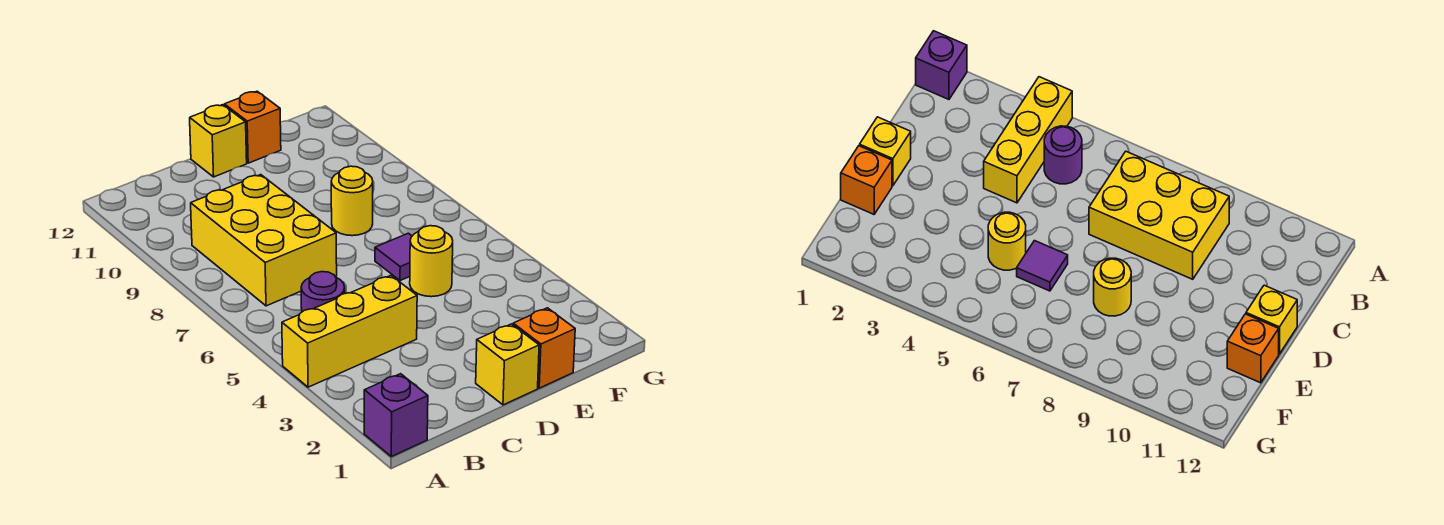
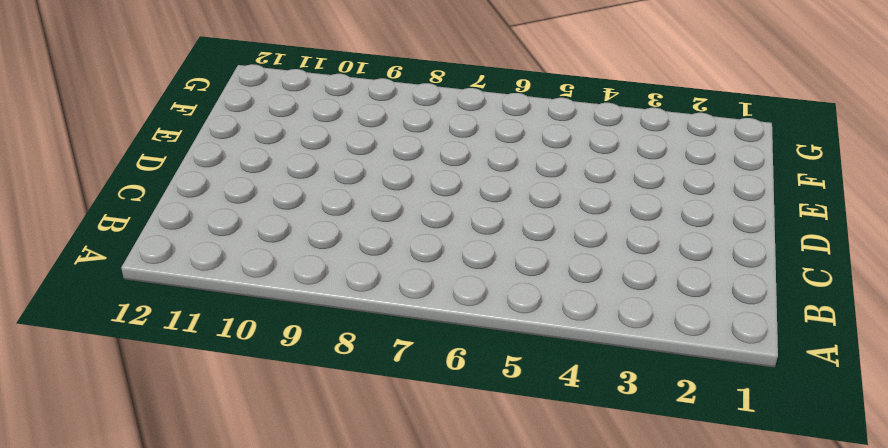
none -> purple 1x1 brick [364,374,428,457]
none -> yellow 1x3 brick [282,276,417,387]

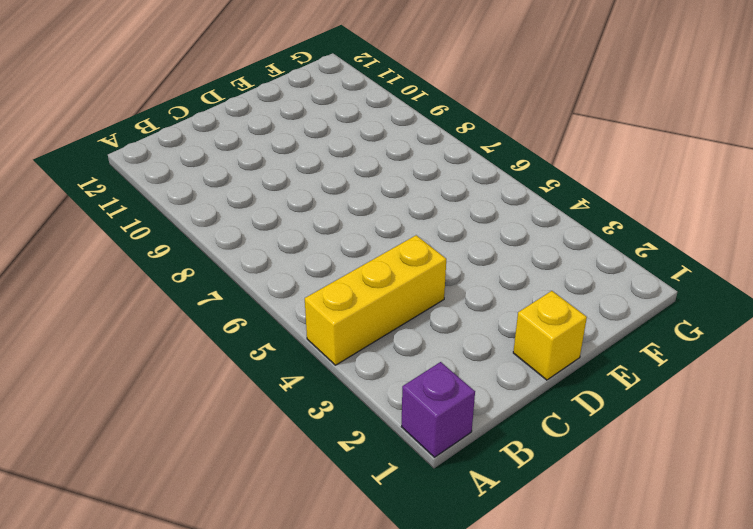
none -> purple 1x1 round brick [301,272,345,312]
none -> yellow 2x3 brick [191,175,337,306]

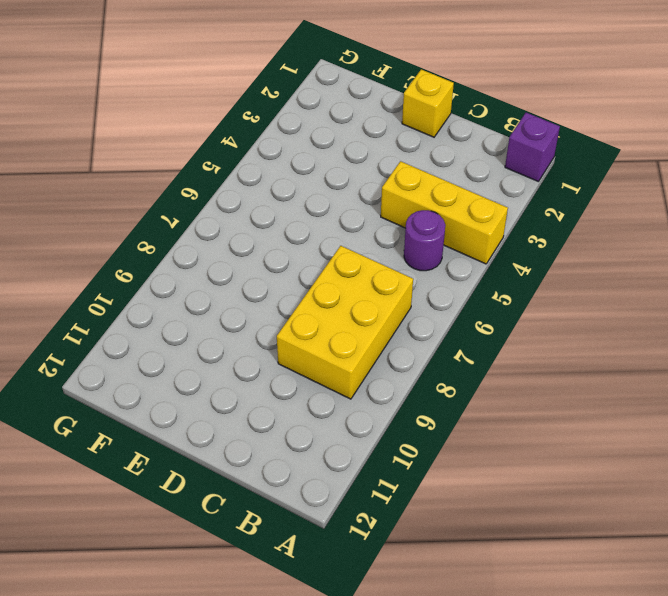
none -> yellow 1x1 brick [190,105,247,177]
none -> orange 1x1 brick [513,308,575,388]

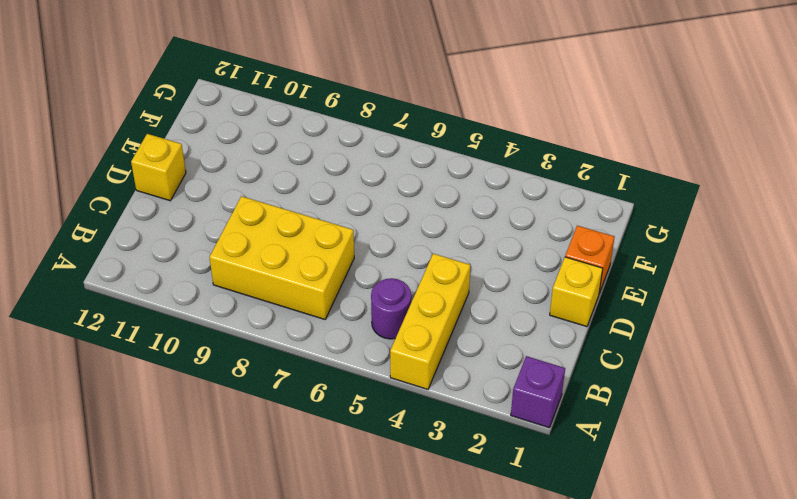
none -> yellow 1x1 round brick [410,226,453,297]
none -> purple 1x1 tile [375,233,412,281]

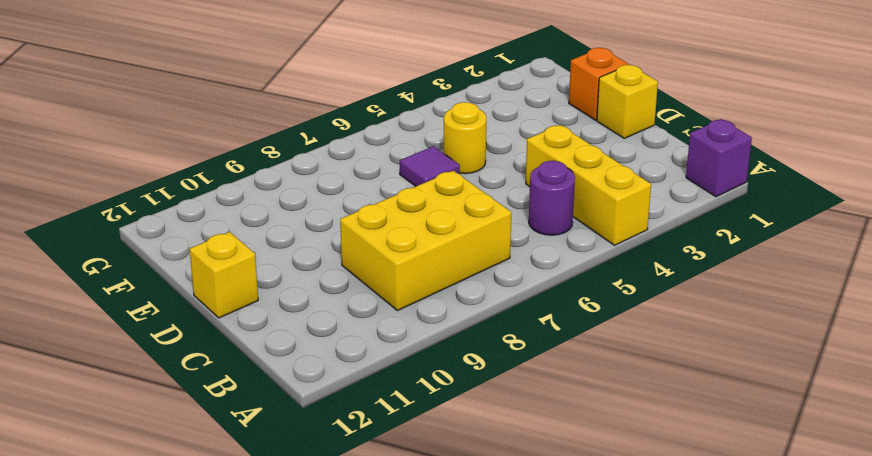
none -> yellow 1x1 round brick [331,166,373,236]
none -> orange 1x1 brick [224,91,281,163]

